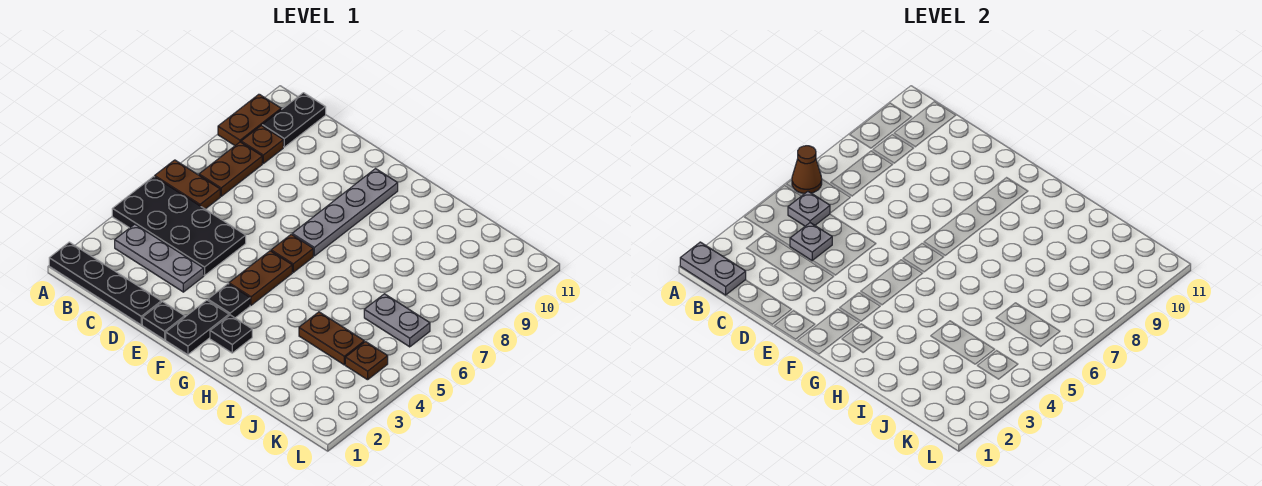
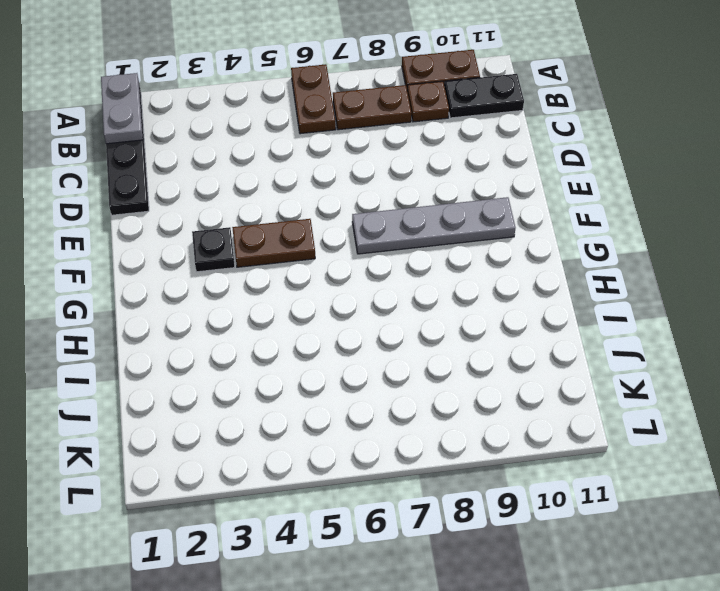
none -> black 2x4 plate [112,176,246,276]
none -> grey 1x3 plate [115,224,204,292]
none -> black 1x1 plate [142,302,185,340]

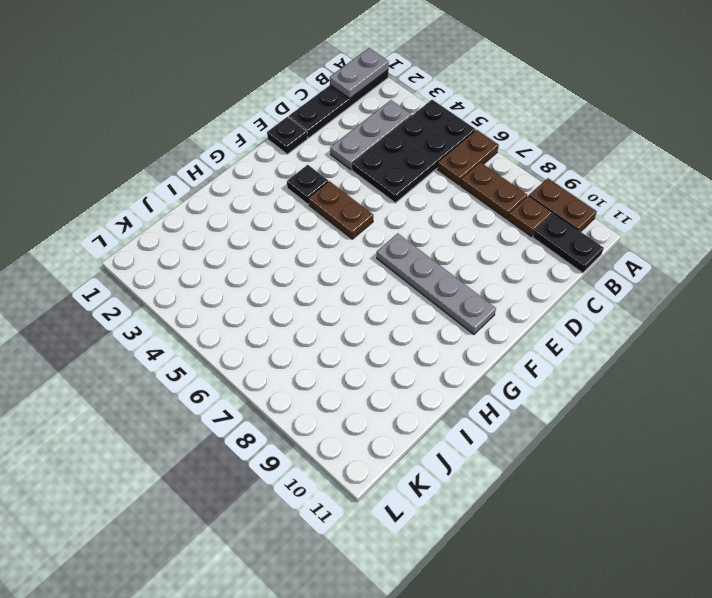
none -> black 1x2 plate [166,300,229,355]
none -> brown 1x1 plate [271,234,313,272]
none -> black 1x1 plate [210,315,252,353]

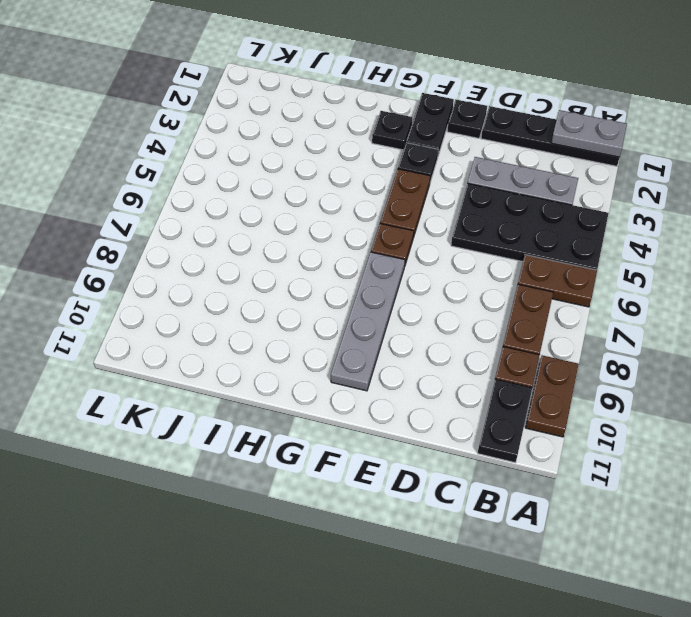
none -> brown 1x2 plate [299,312,364,365]
none -> grey 1x2 plate [364,294,430,347]
none -> brown 1x1 plate [345,342,388,380]

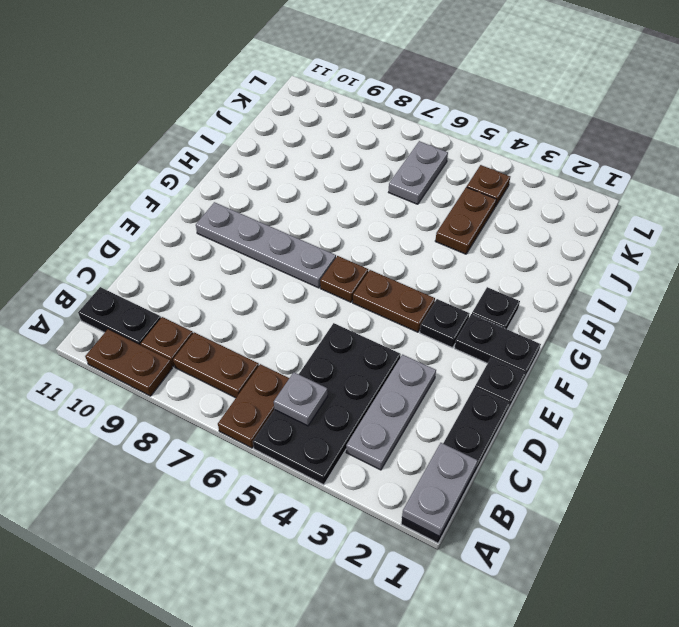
none -> brown 1x1 cone [792,146,822,194]
none -> grey 1x1 plate [790,223,832,261]

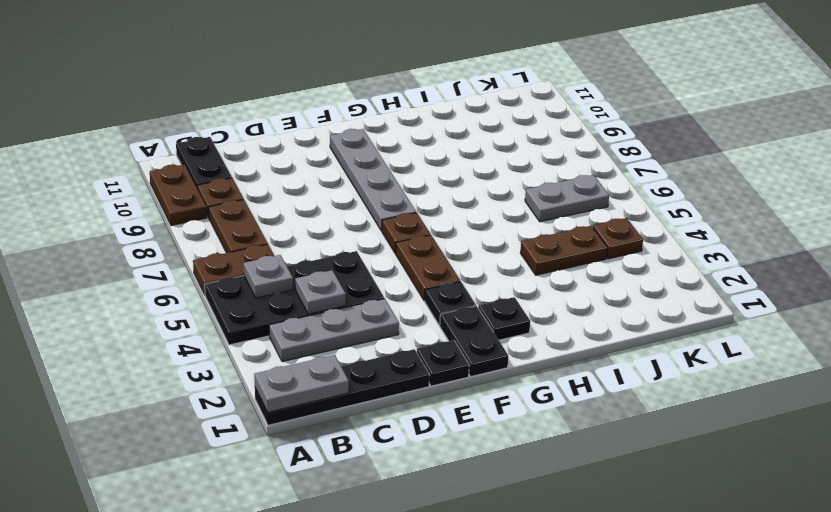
none -> brown 1x1 cone [792,146,822,194]

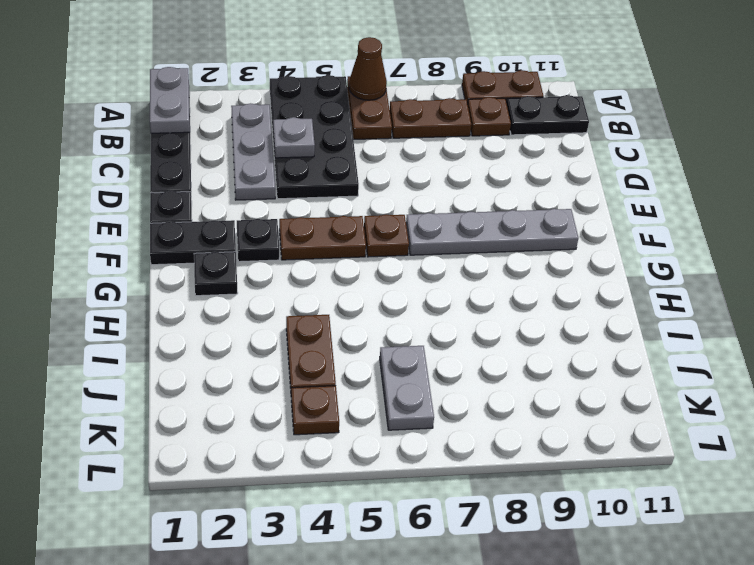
none -> grey 1x1 plate [788,191,830,226]

